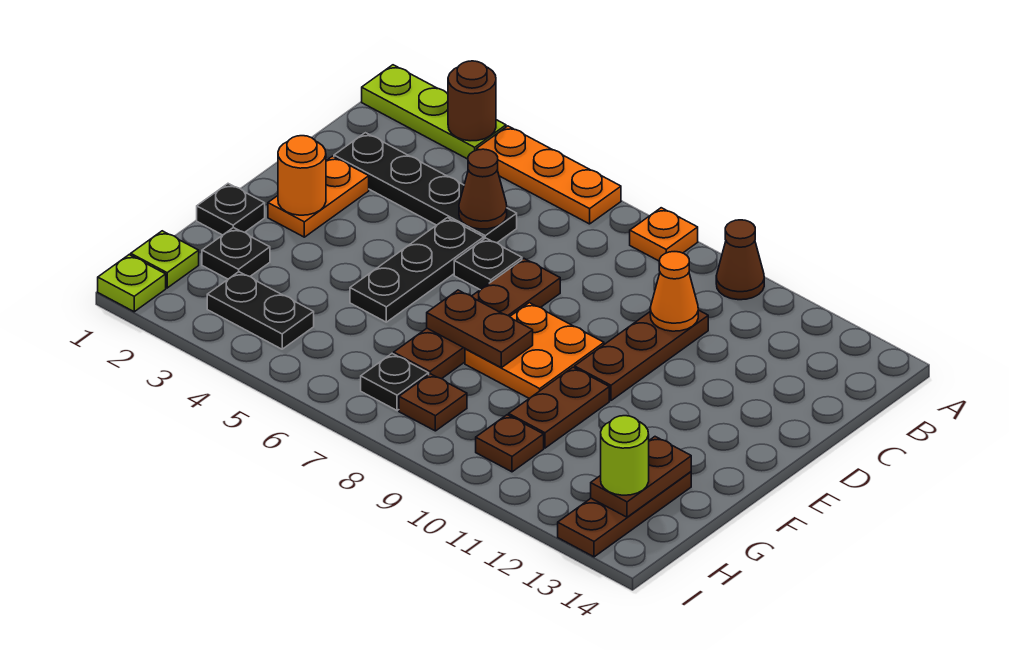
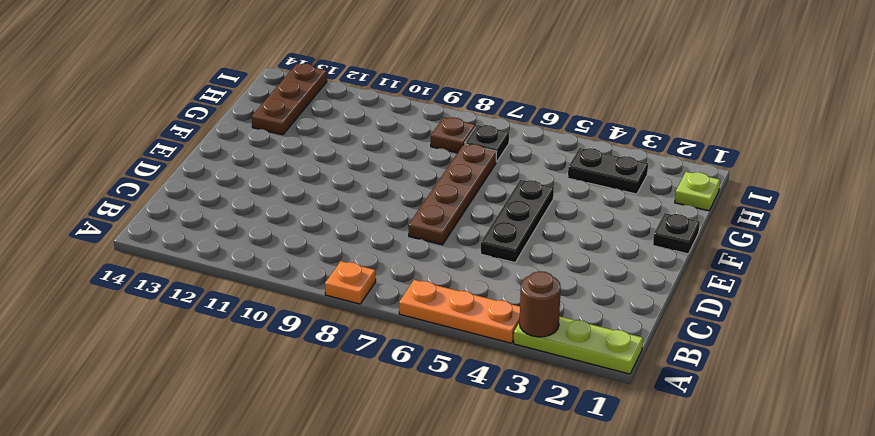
none -> brown 1x1 cone [716,220,764,300]
none -> black 1x4 plate [334,133,517,243]
none -> brown 1x3 plate [575,310,708,401]

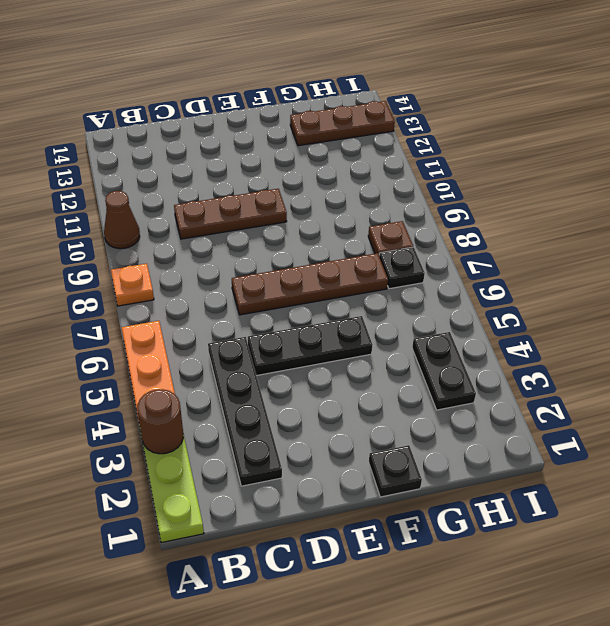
none -> orange 1x2 plate [268,156,369,237]
none -> black 1x1 plate [454,238,522,290]
none -> orange 2x2 plate [465,303,604,398]

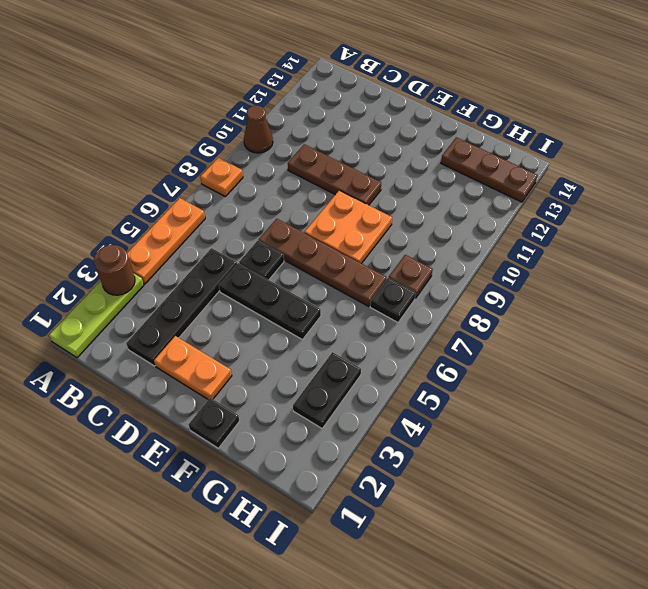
none -> brown 1x2 plate [509,367,609,448]
none -> black 1x1 plate [202,227,270,279]
none -> lime 1x1 plate [131,231,199,288]

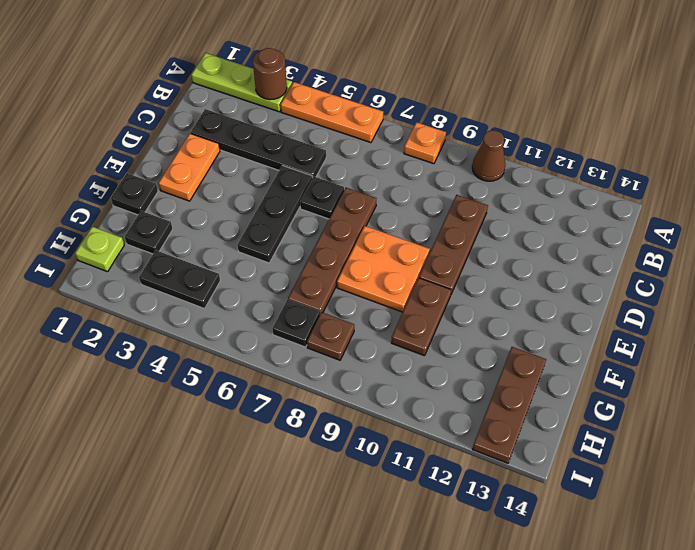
none -> brown 1x1 plate [476,415,544,472]
none -> lime 1x1 plate [98,255,166,312]
none -> brown 1x1 cone [459,149,507,229]

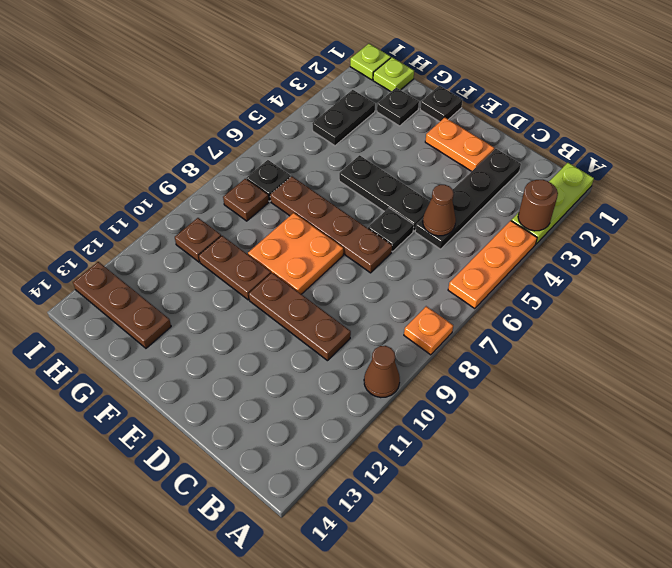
none -> orange 1x1 cone [650,252,698,331]
none -> orange 1x1 round brick [278,136,326,215]
none -> brown 1x2 plate [427,290,533,368]

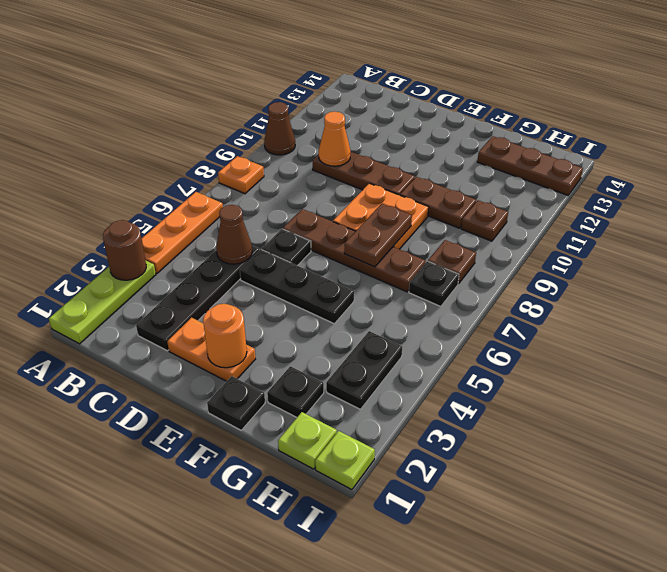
none -> brown 1x2 plate [591,437,691,517]
none -> lime 1x1 round brick [601,416,649,495]

